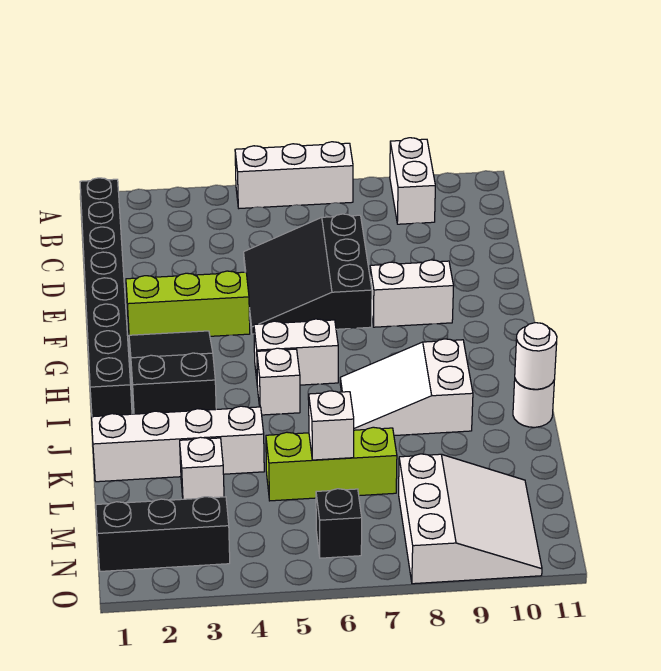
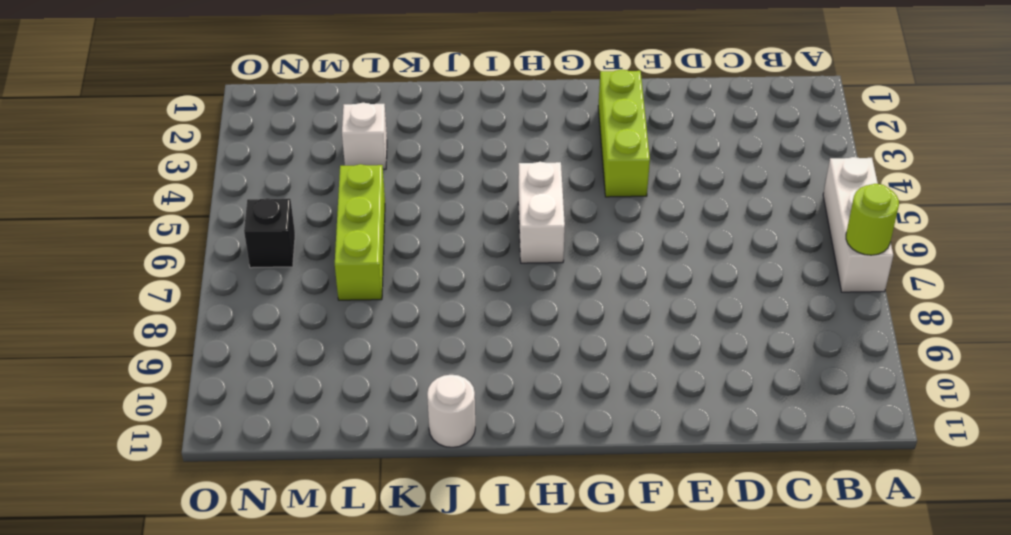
lime 1x1 round brick [846,184,899,255] -> none
none -> white 1x2 brick [390,138,435,224]
none -> black 1x8 brick [80,178,132,417]
none -> black 3x3 slope [244,214,372,334]

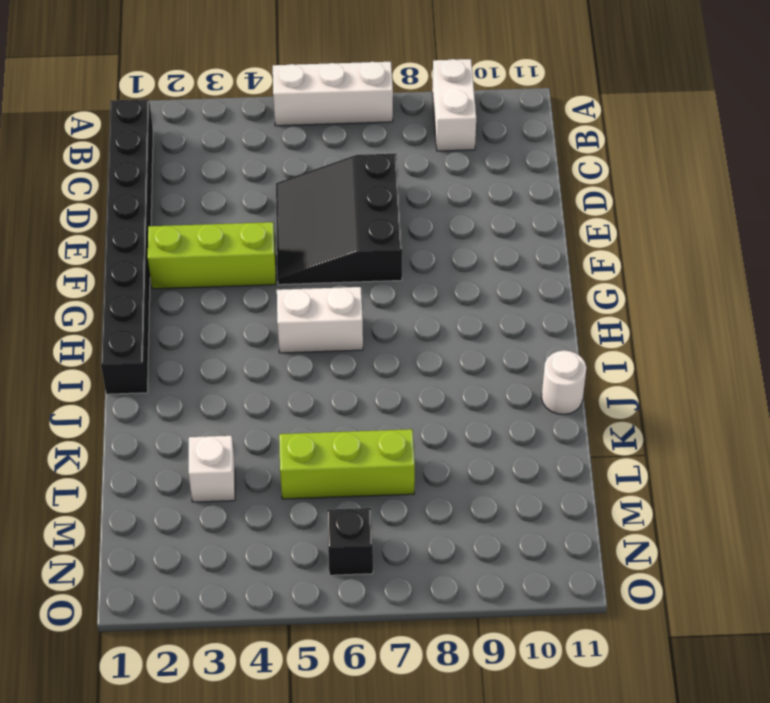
none -> white 1x2 brick [370,260,454,327]
none -> black 2x3 slope [129,331,216,414]
none -> white 1x1 brick [257,348,300,415]

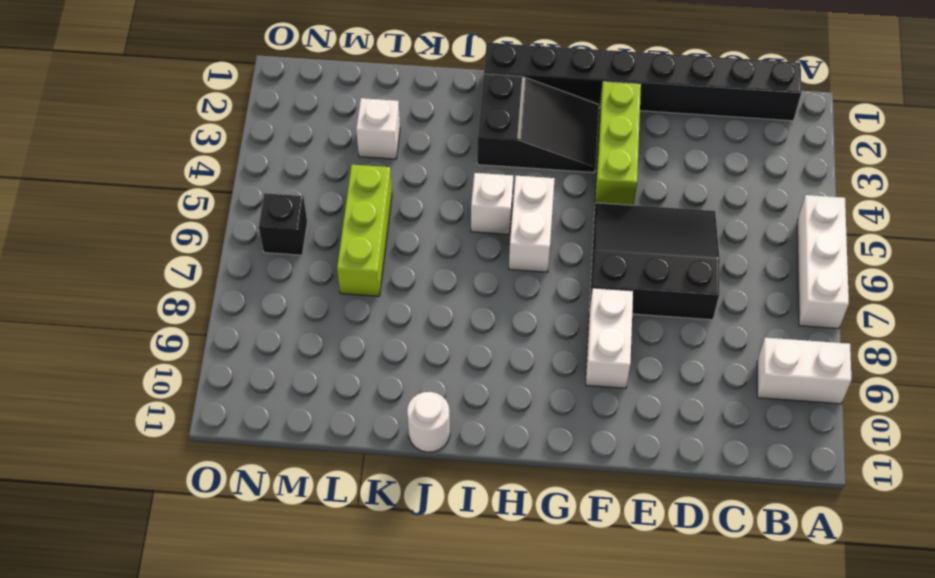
none -> white 2x3 slope [340,339,473,436]
none -> white 1x4 brick [92,406,264,482]
none -> white 3x3 slope [399,454,542,584]

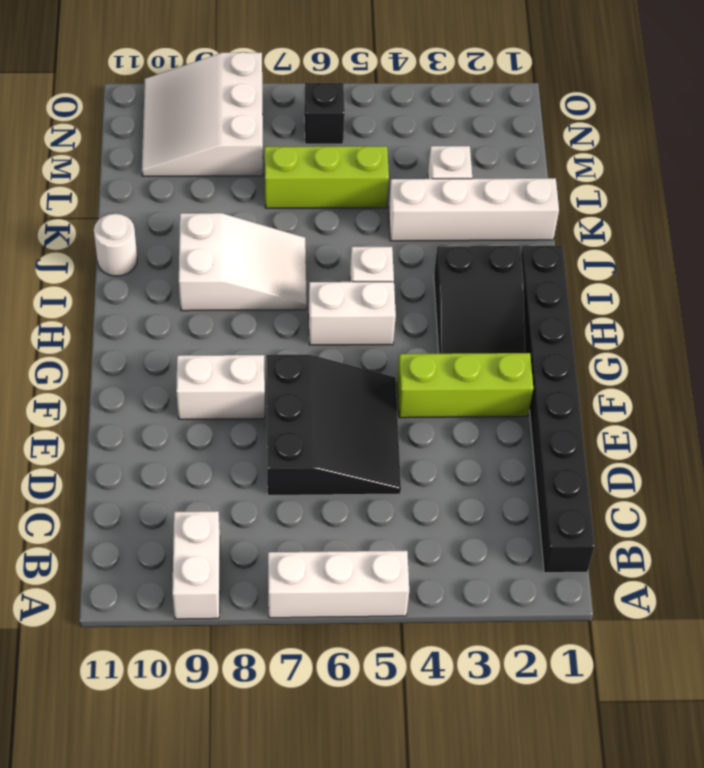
none -> black 1x3 brick [96,497,230,571]
none -> white 1x1 round brick [515,323,557,389]
none -> white 1x1 brick [309,391,354,460]

